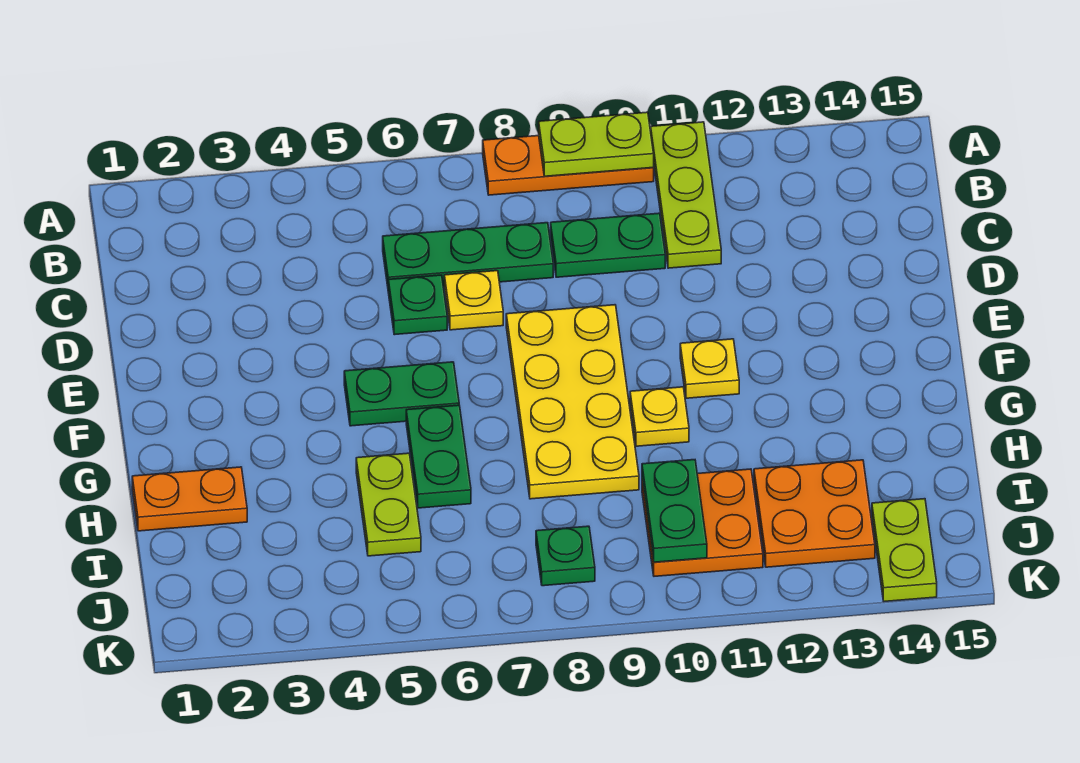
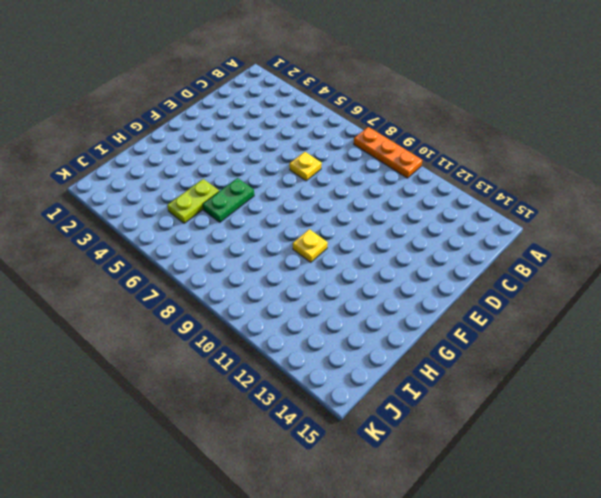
none -> lime 1x3 plate [651,122,721,268]
none -> green 1x3 plate [383,223,553,287]
none -> green 1x2 plate [551,213,665,277]

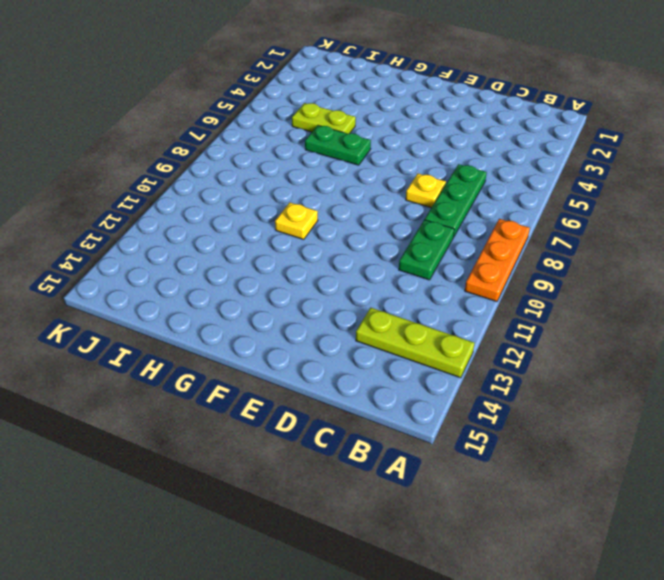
lime 1x3 plate [356,308,474,378] -> lime 1x3 plate moved to [651,122,721,268]
none -> green 1x1 plate [388,275,447,335]
none -> yellow 2x4 plate [506,305,639,499]
none -> green 1x2 plate [344,362,459,426]

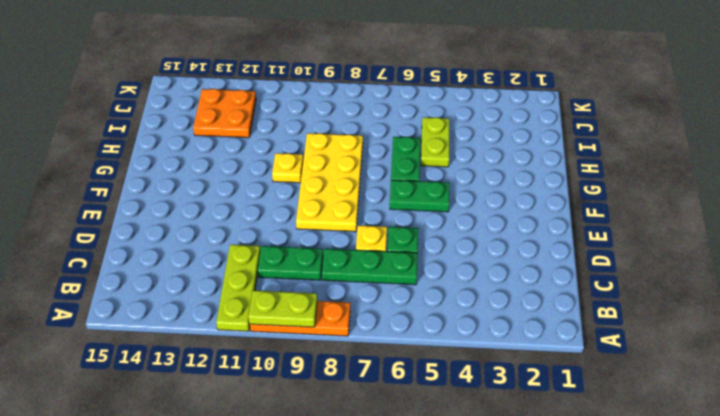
none -> yellow 1x1 plate [680,339,739,398]
none -> orange 1x2 plate [132,467,247,531]
none -> orange 2x2 plate [642,469,763,576]

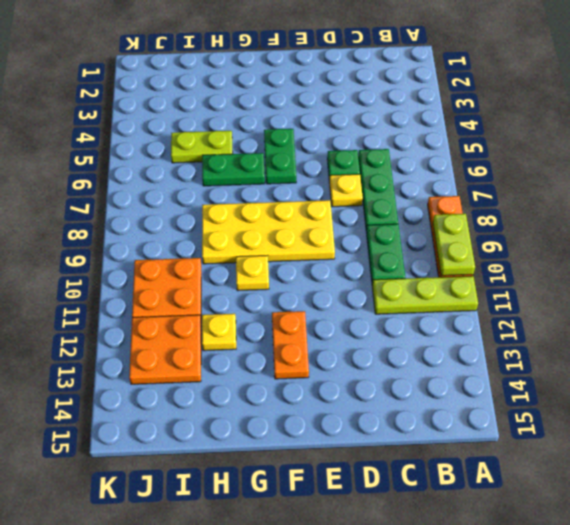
orange 1x2 plate [272,311,309,379] -> orange 1x2 plate moved to [132,467,247,531]
yellow 1x1 plate [202,314,236,351] -> yellow 1x1 plate moved to [680,339,739,398]
none -> green 1x1 plate [536,526,595,586]
none -> lime 1x2 plate [872,499,937,601]
none -> green 1x2 plate [642,460,707,562]

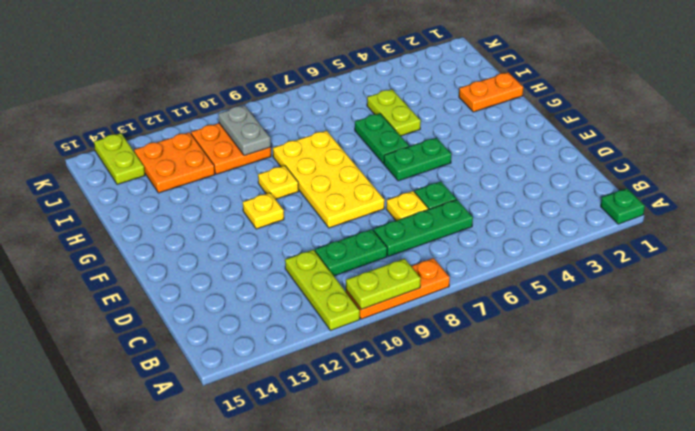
green 1x1 plate [601,188,645,224] -> green 1x1 plate moved to [536,526,595,586]
grey 1x2 plate [218,105,271,156] -> green 1x2 plate [642,460,707,562]

